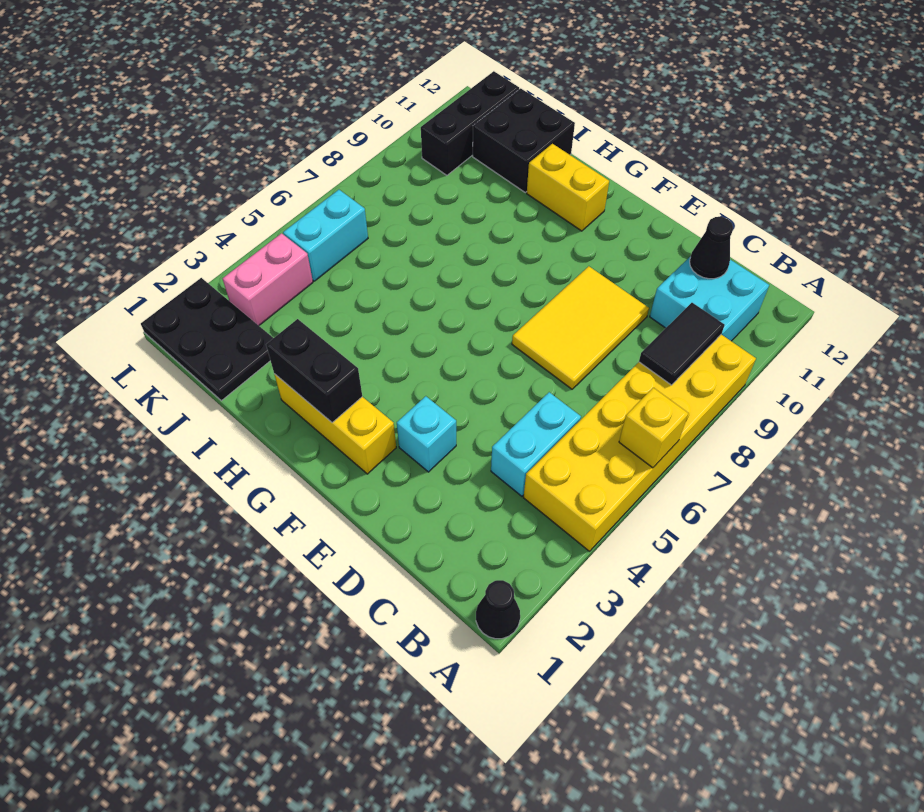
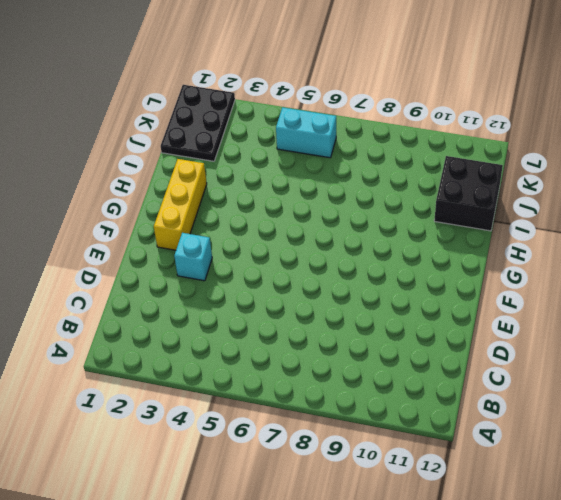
none -> black 1x1 cone [476,580,520,639]
none -> yellow 2x6 brick [523,335,756,551]
none -> cyan 2x2 brick [650,256,769,341]

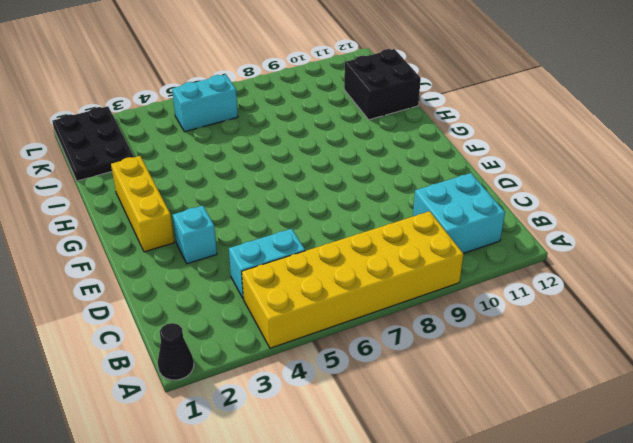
none -> yellow 2x3 tile [512,266,649,389]
none -> yellow 1x2 brick [527,144,609,231]
none -> pink 1x2 brick [223,233,313,325]

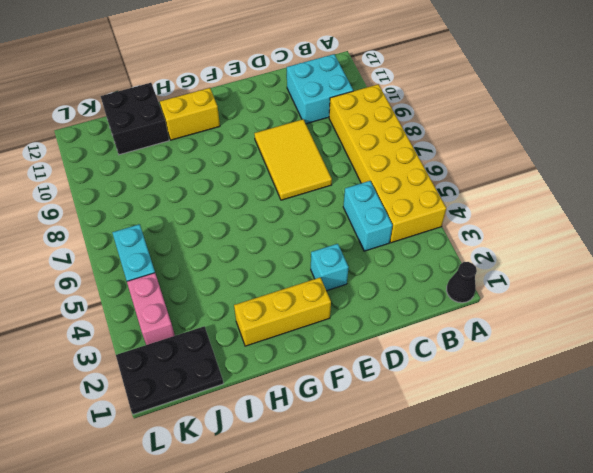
none -> black 1x3 brick [421,71,519,175]
none -> yellow 1x1 brick [619,388,688,468]
none -> black 1x2 tile [639,303,725,385]

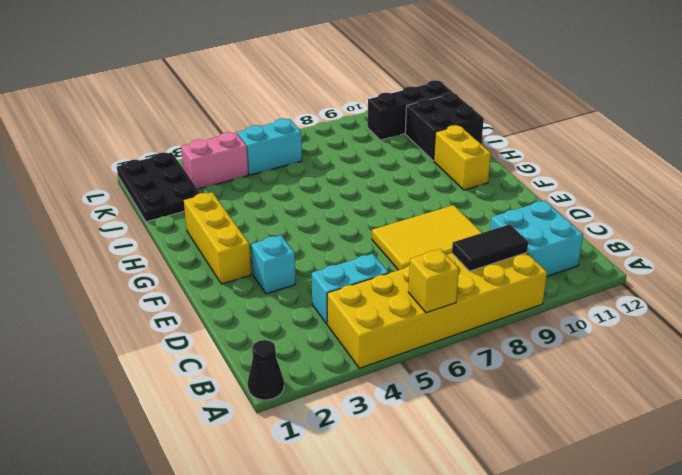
none -> black 1x1 cone [690,217,733,279]
none -> black 1x2 brick [266,319,362,423]

